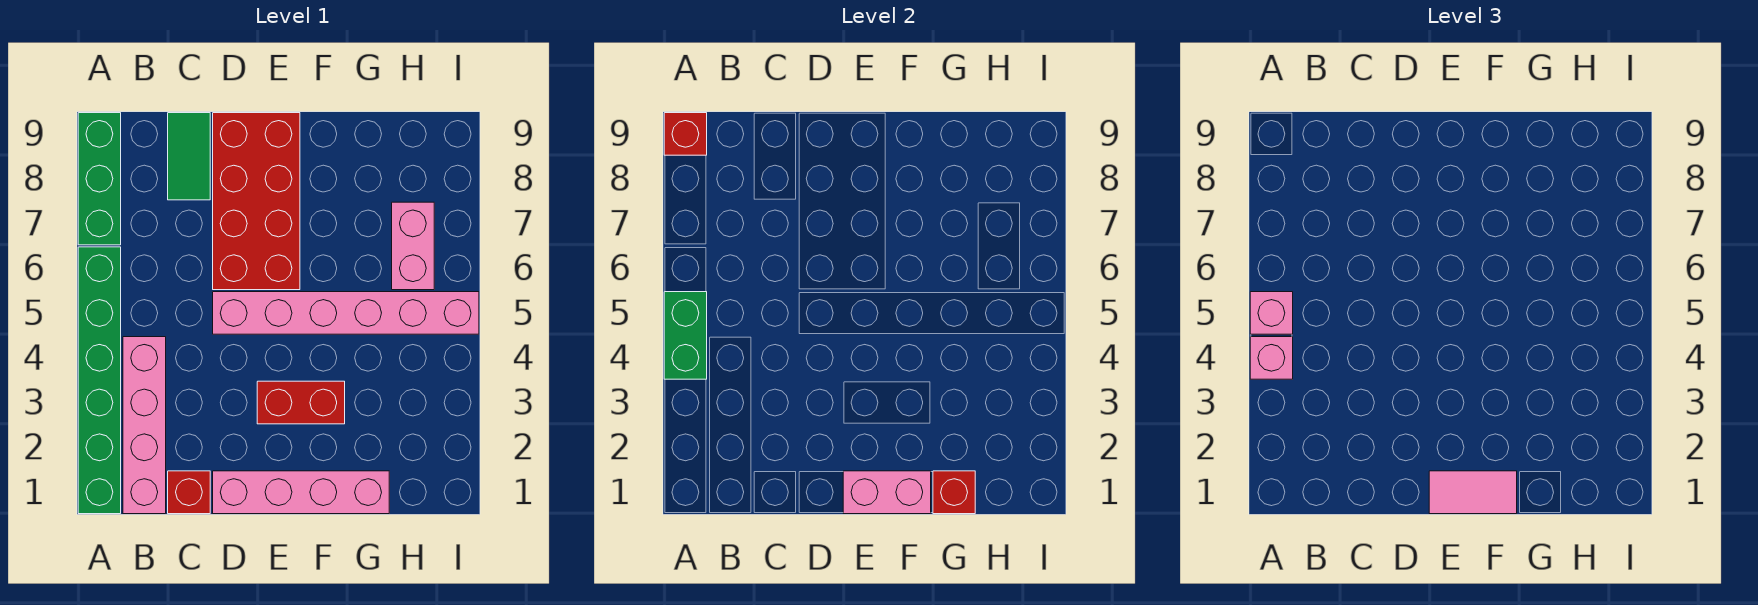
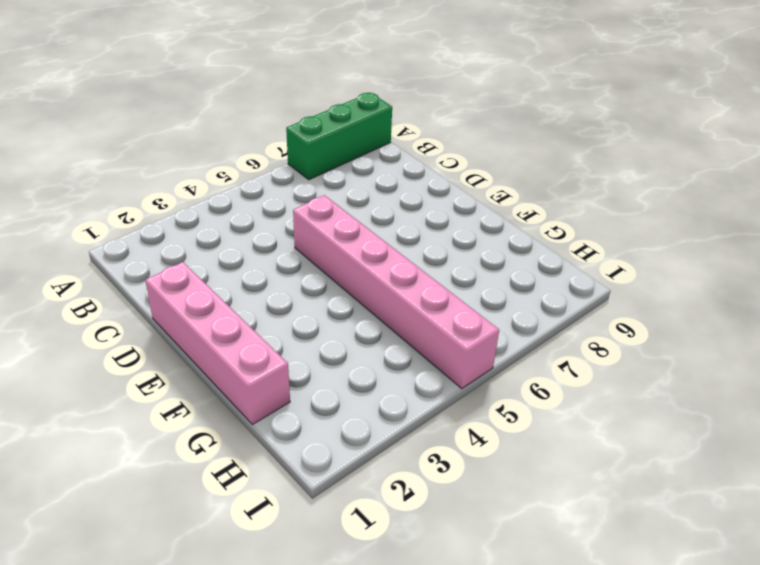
none -> green 1x6 brick [78,247,121,514]
none -> pink 1x4 brick [123,337,166,514]
none -> red 1x1 brick [168,471,210,514]

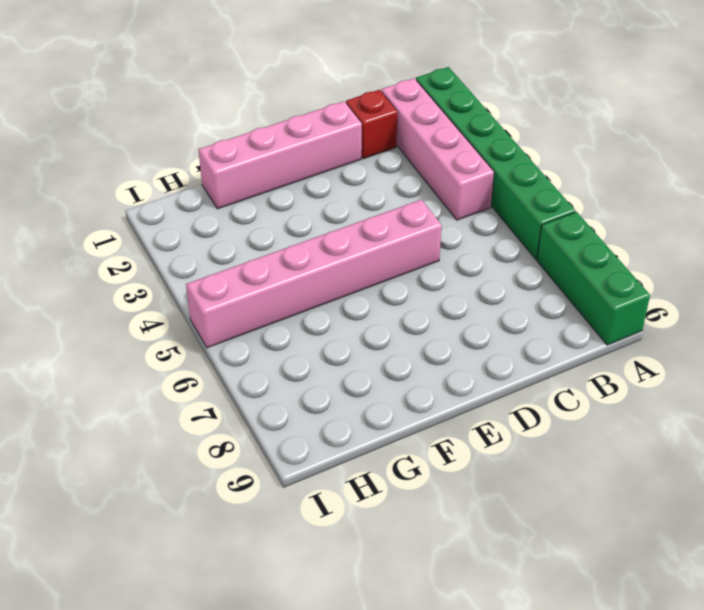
none -> green 1x2 tile [168,113,210,200]
none -> red 2x4 brick [213,113,300,290]
none -> red 1x2 brick [257,381,345,424]

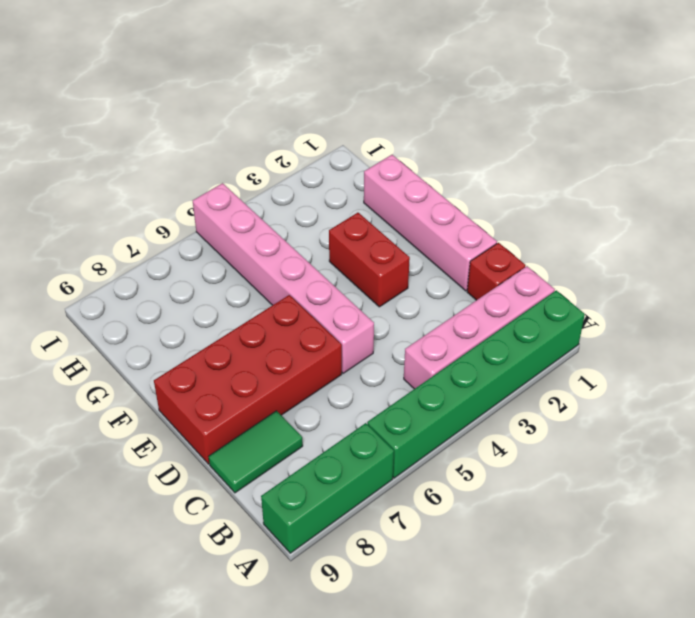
none -> pink 1x2 brick [392,202,434,290]
none -> green 1x2 brick [664,292,707,379]
none -> red 1x1 brick [664,113,707,155]

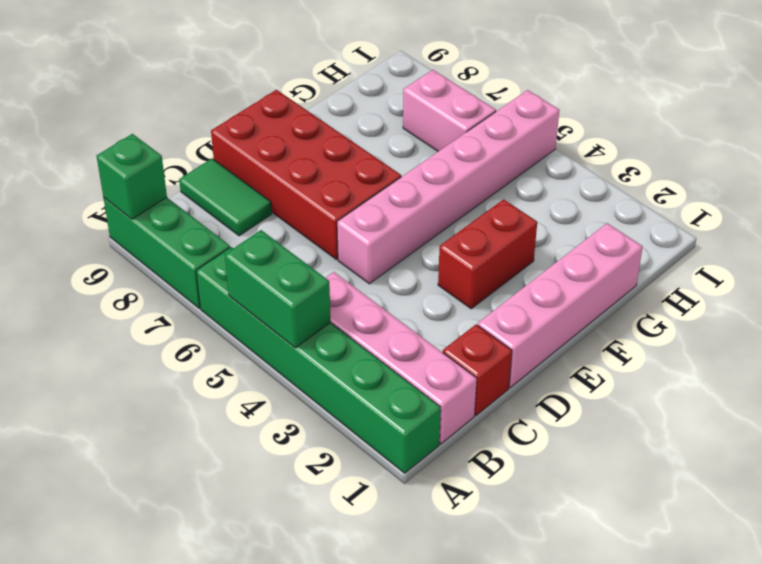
green 1x1 brick [97,134,167,219] -> red 1x1 brick [664,113,707,155]
none -> pink 1x2 brick [843,471,931,514]
none -> red 1x1 brick [933,471,975,514]
none -> pink 1x1 brick [1250,337,1293,379]

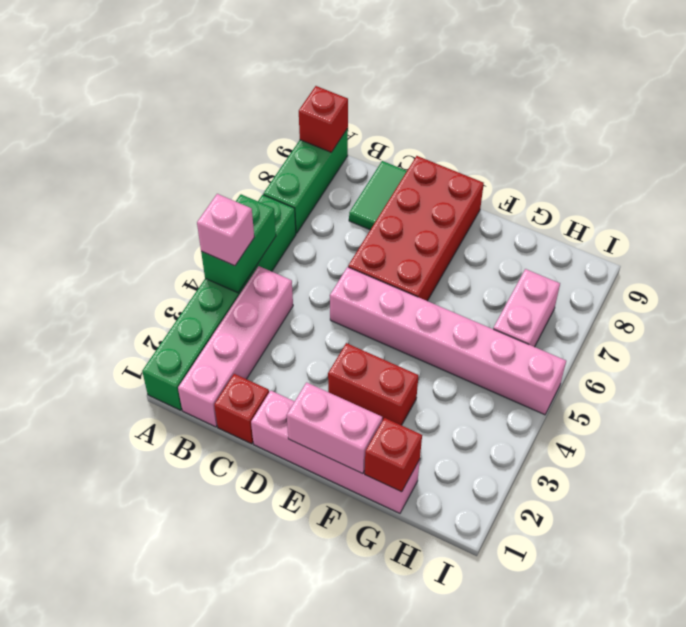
none -> pink 1x1 brick [1250,292,1293,334]
none -> pink 1x2 tile [1429,471,1517,514]

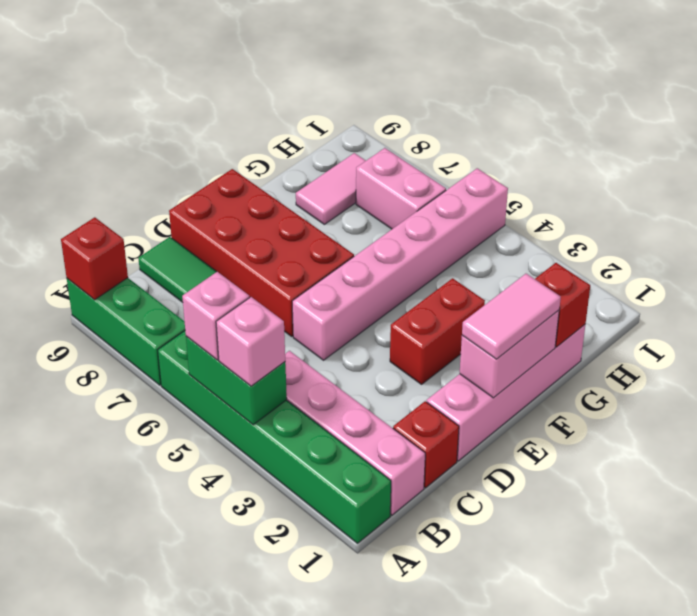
pink 1x2 tile [296,153,366,224] -> none

